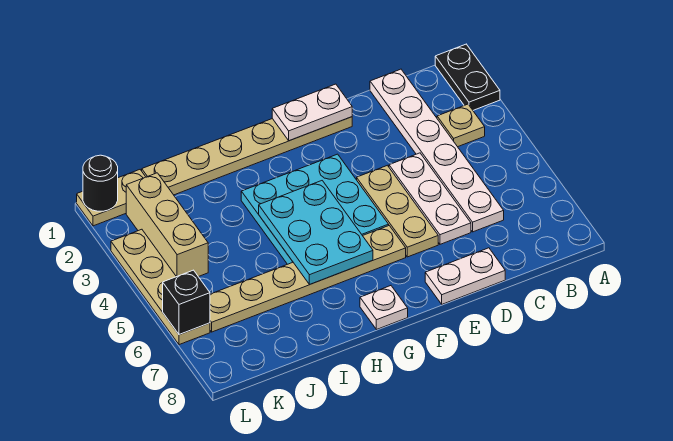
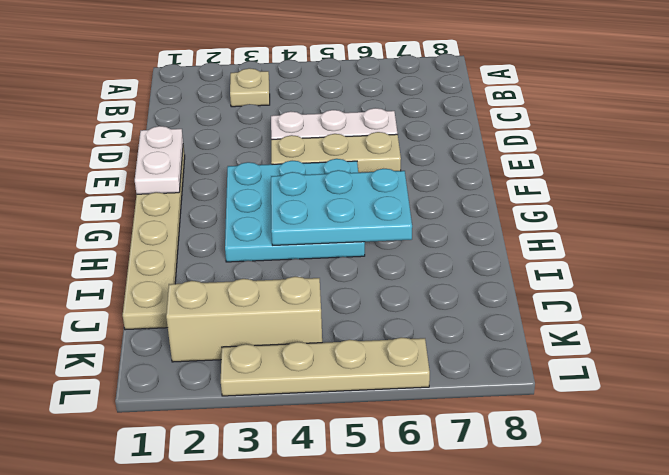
none -> black 1x2 plate [435,44,500,110]
none -> white 1x6 plate [370,69,504,232]
none -> white 1x2 plate [425,248,505,304]

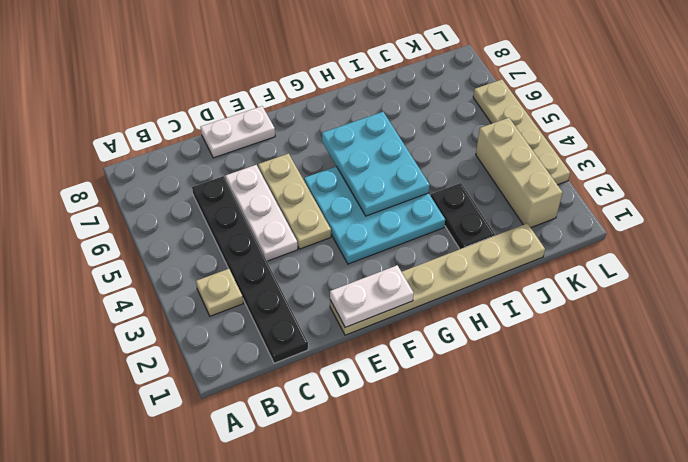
black 1x6 plate [192,176,308,363] -> white 1x6 plate [370,69,504,232]
black 1x2 plate [431,183,495,249] -> black 1x2 plate moved to [435,44,500,110]
none -> tan 1x6 plate [210,226,406,332]
none -> white 1x1 plate [360,286,408,330]
none -> tan 1x2 plate [77,170,145,226]

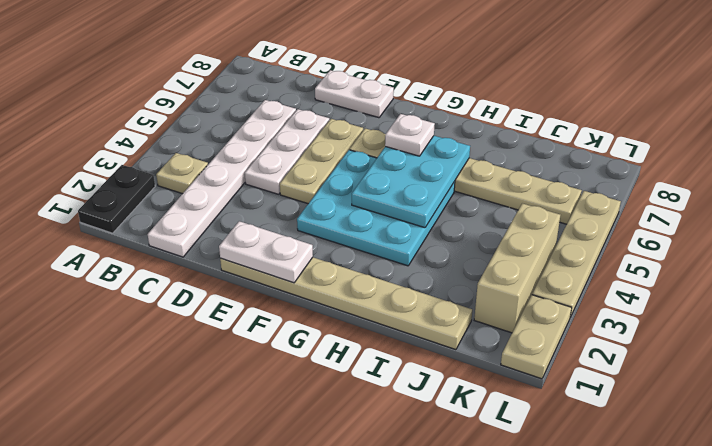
white 1x1 plate [385,114,435,156] -> white 1x1 plate moved to [360,286,408,330]
tan 1x2 plate [501,295,572,379] -> tan 1x2 plate turned to [77,170,145,226]
none -> black 1x1 round brick [83,155,118,211]
none -> black 1x1 brick [163,270,210,335]

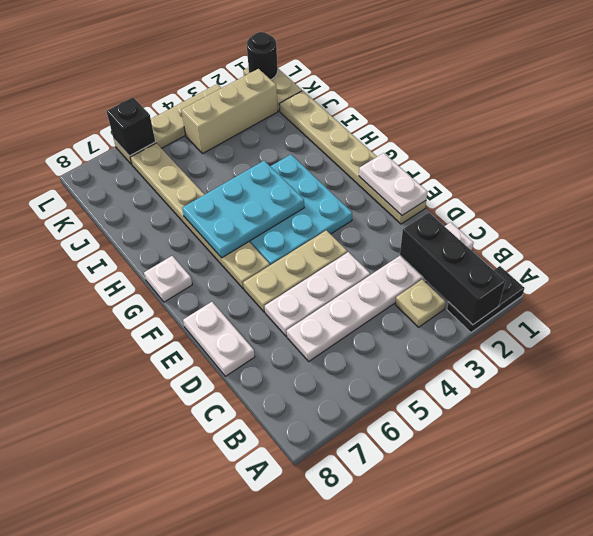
black 1x3 brick [400,213,505,325] -> none

